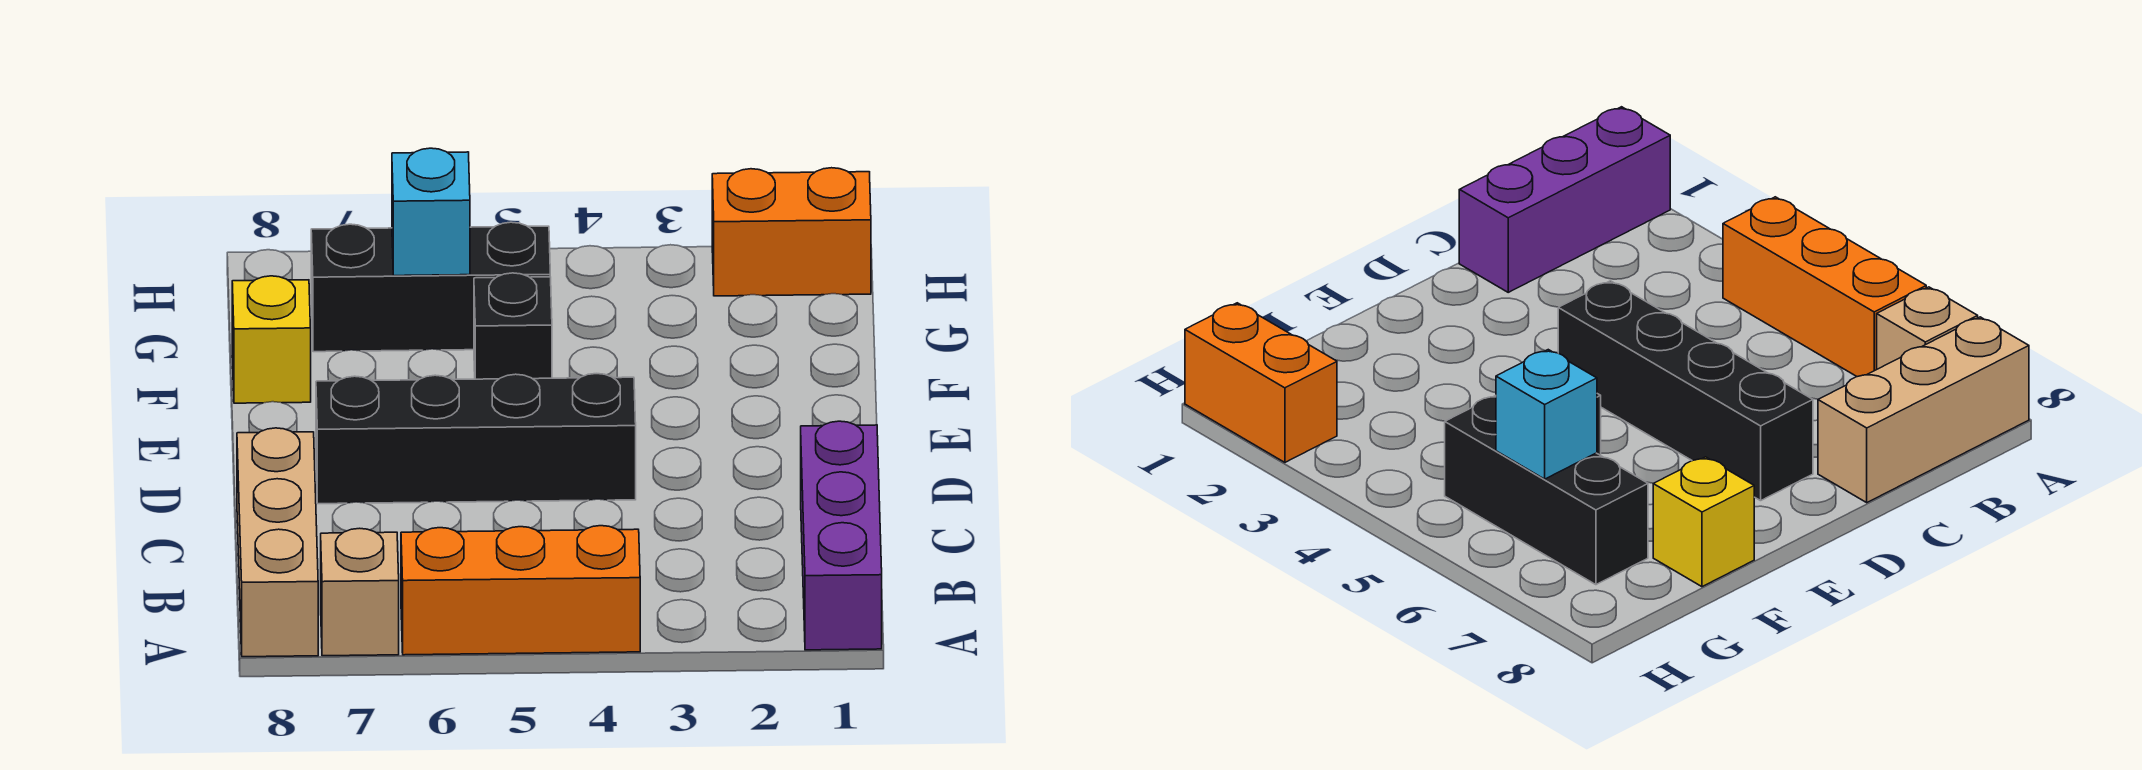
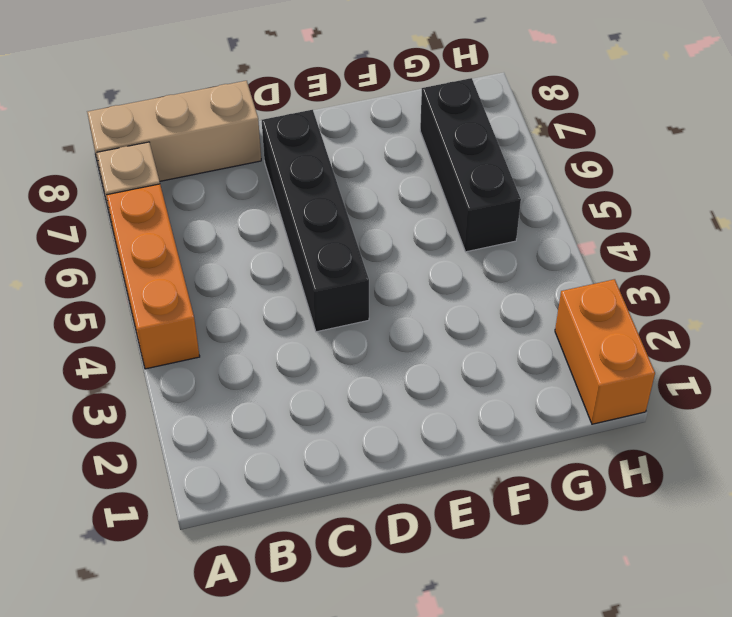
none -> purple 1x3 brick [801,421,882,650]
none -> black 1x1 brick [474,273,552,379]

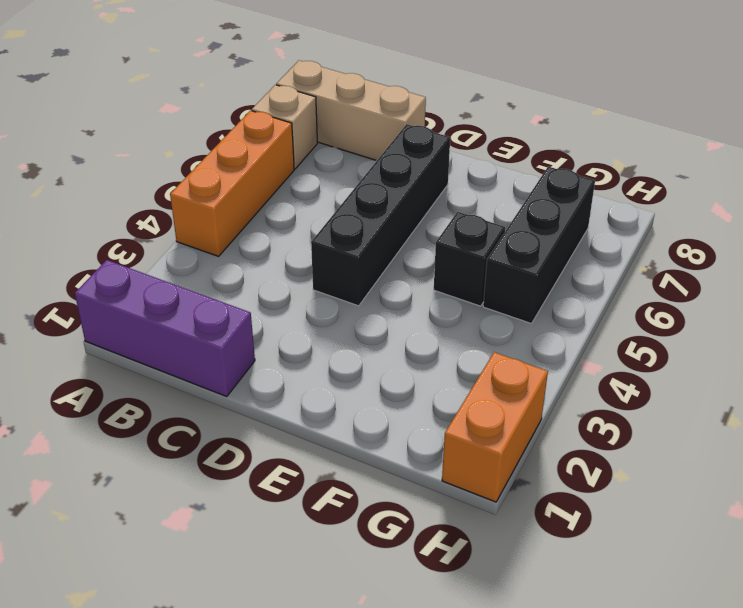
none -> yellow 1x1 brick [232,276,311,403]
none -> cyan 1x1 brick [392,148,470,276]

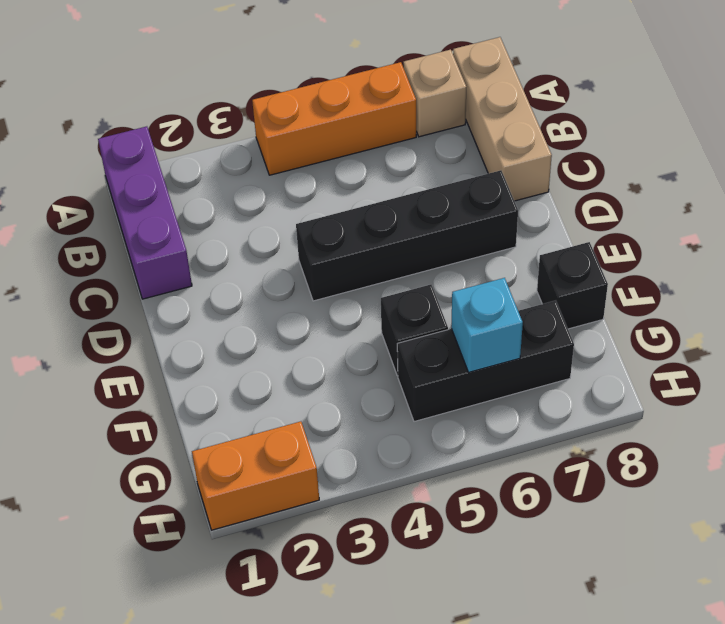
black 1x1 brick [537,242,608,329] -> yellow 1x1 brick [232,276,311,403]

